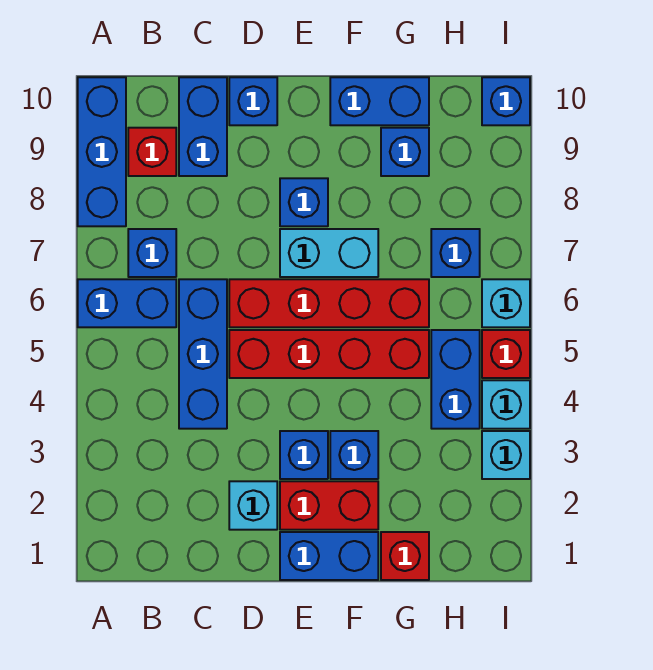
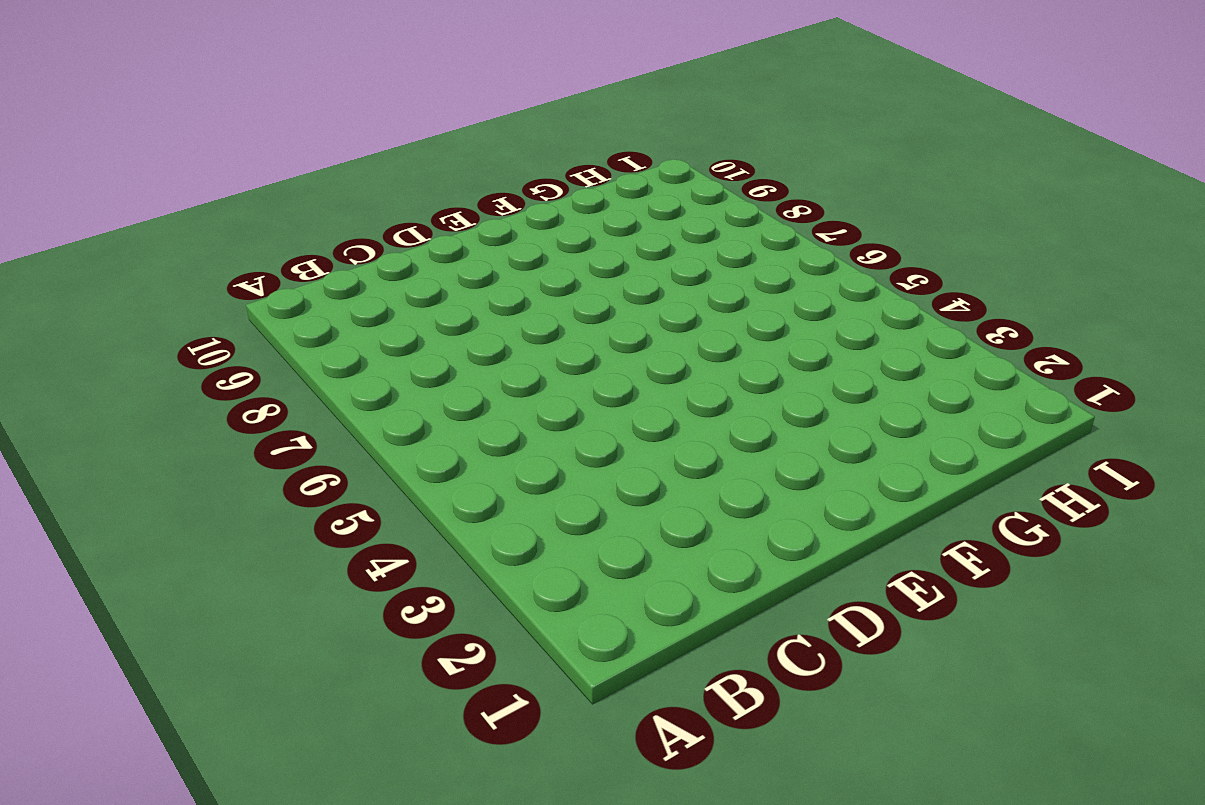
none -> blue 1x2 brick [78,279,176,327]
none -> blue 1x3 brick [78,77,126,226]
none -> blue 1x1 brick [128,229,176,277]

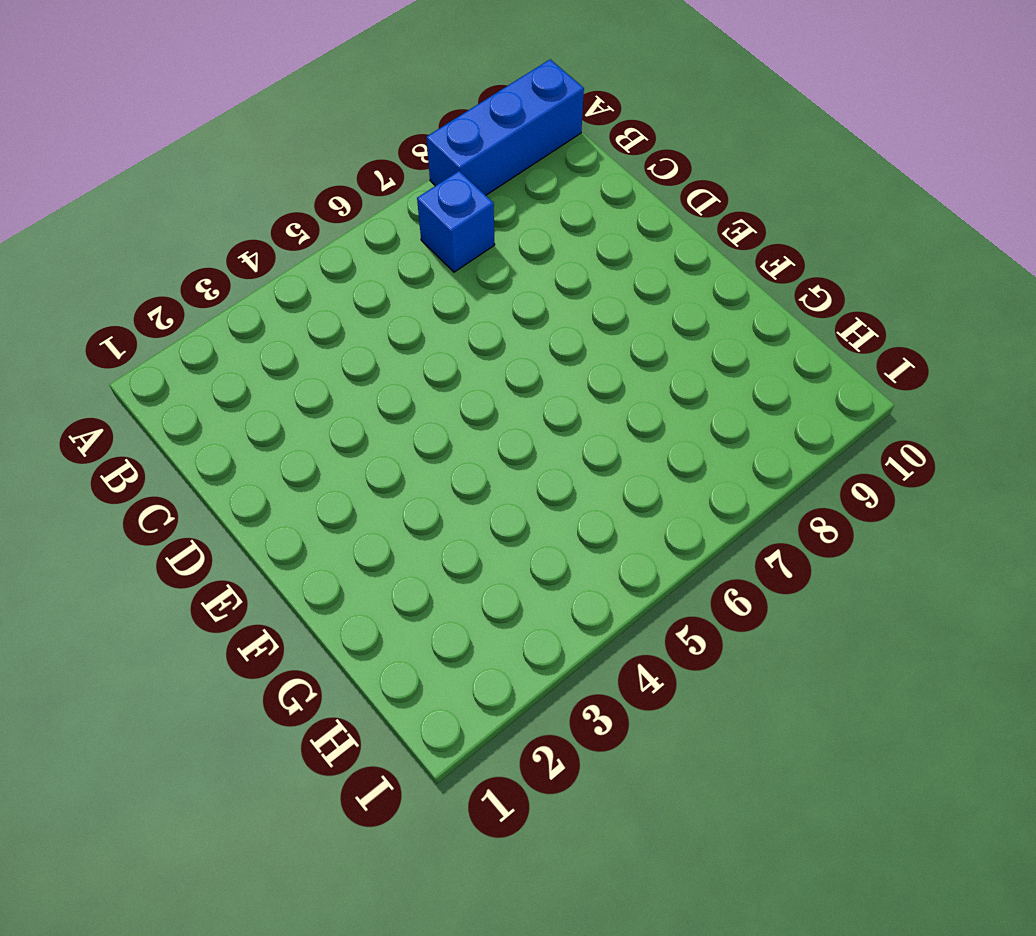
none -> blue 1x2 brick [78,279,176,327]
none -> red 1x1 brick [128,128,176,176]
none -> blue 1x3 brick [179,279,227,429]

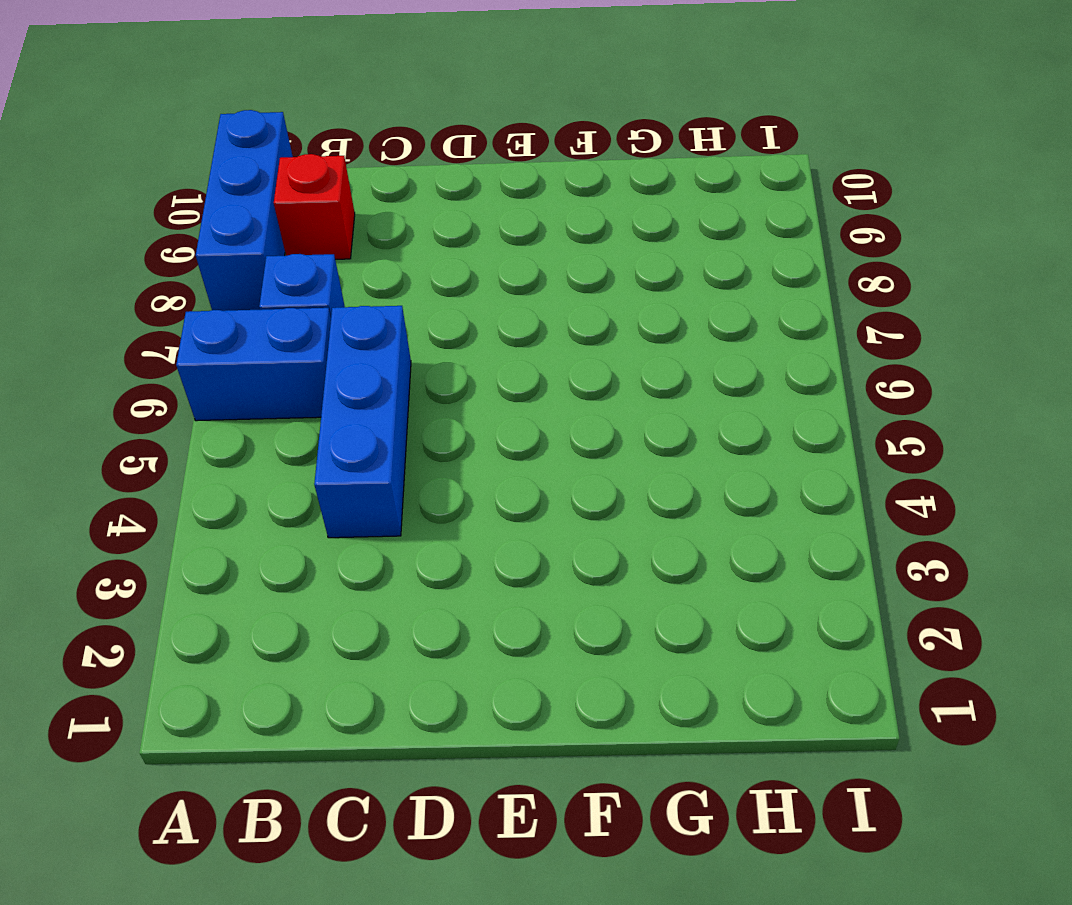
none -> blue 1x2 brick [179,77,227,176]
none -> cyan 1x1 brick [229,481,277,530]
none -> red 1x4 brick [229,330,429,378]

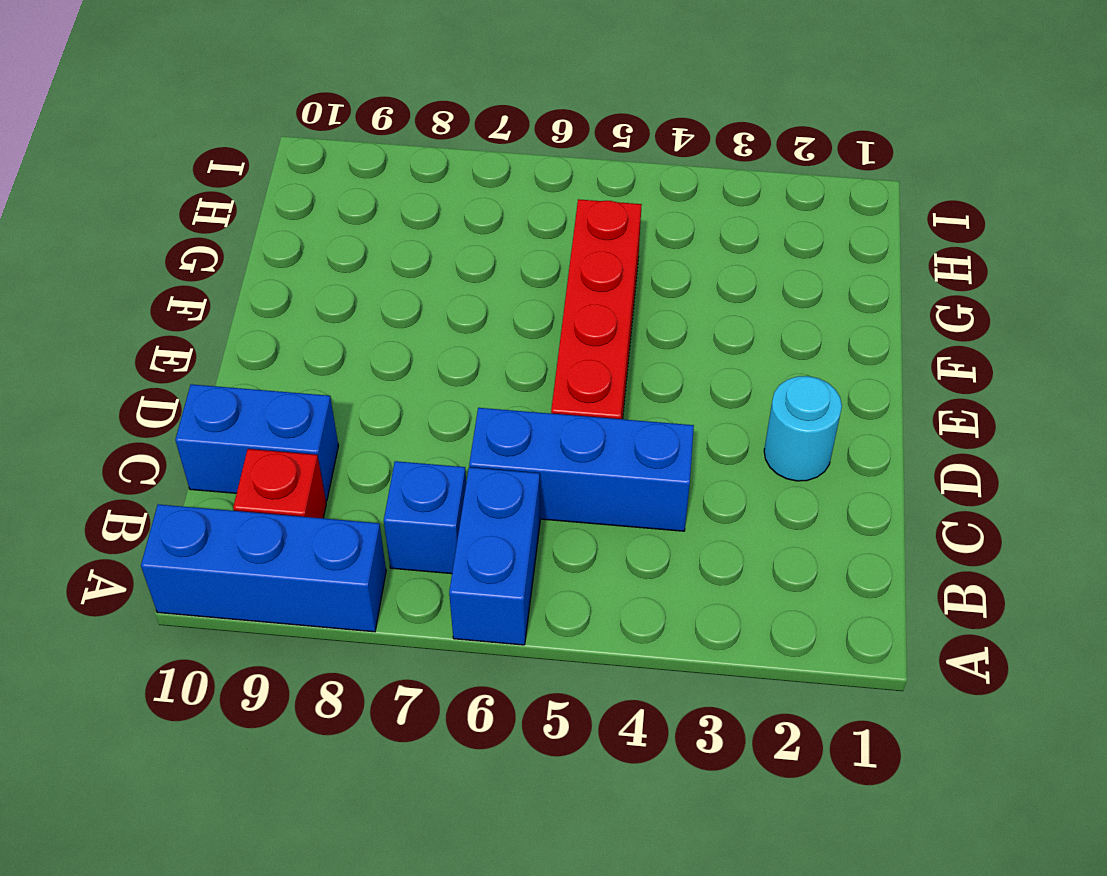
cyan 1x1 round brick [764,376,842,481] -> cyan 1x1 brick [229,481,277,530]
none -> red 1x4 brick [229,279,429,327]
none -> blue 1x1 brick [229,77,277,125]
none -> blue 1x2 brick [280,532,378,580]

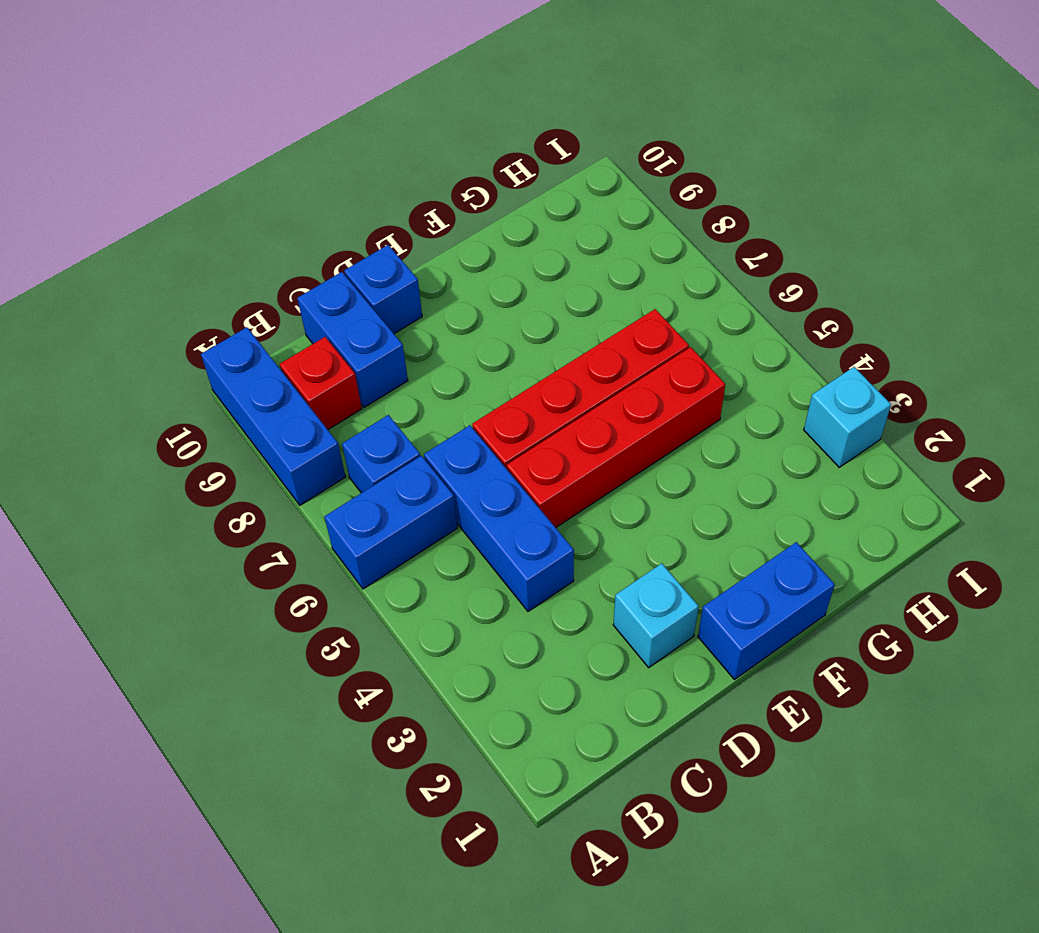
none -> red 1x2 brick [280,481,378,530]
none -> blue 1x1 brick [280,431,328,479]
none -> cyan 1x2 brick [280,229,378,277]

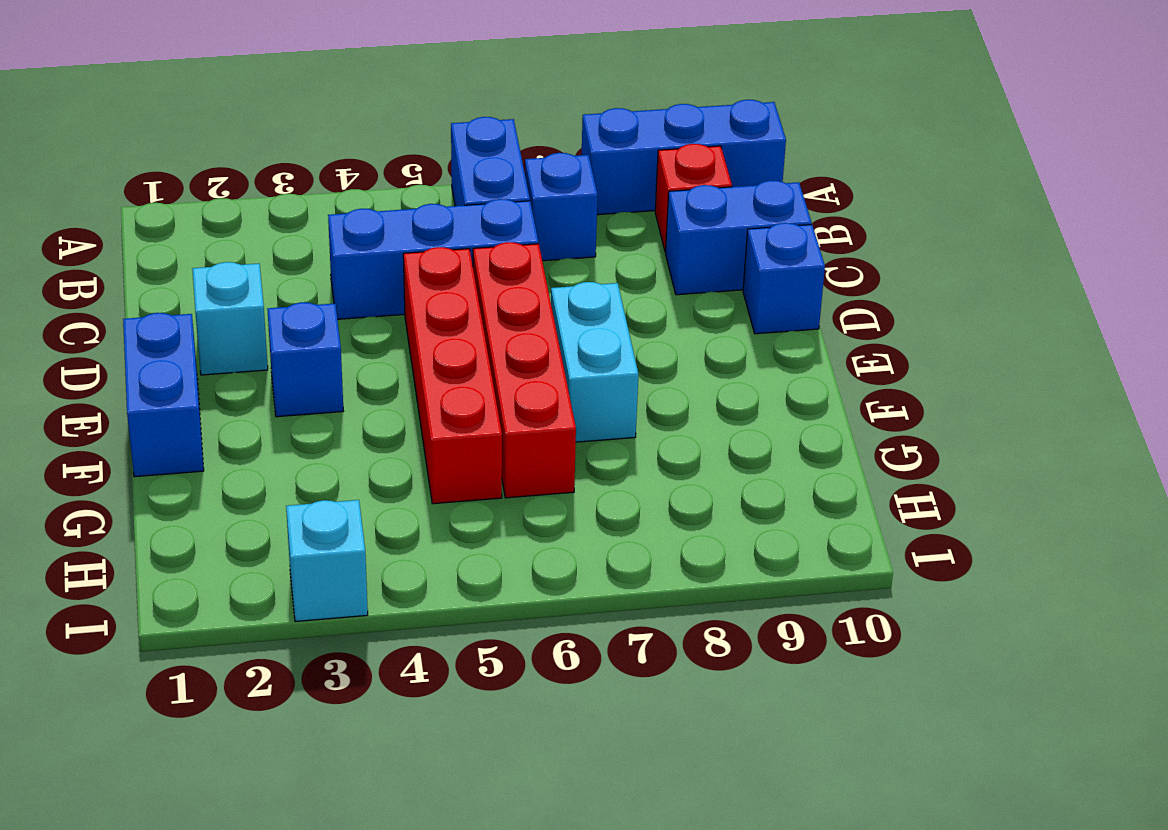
none -> red 1x2 brick [280,481,378,530]
none -> blue 1x1 brick [280,178,328,226]
none -> blue 1x1 brick [330,431,378,479]

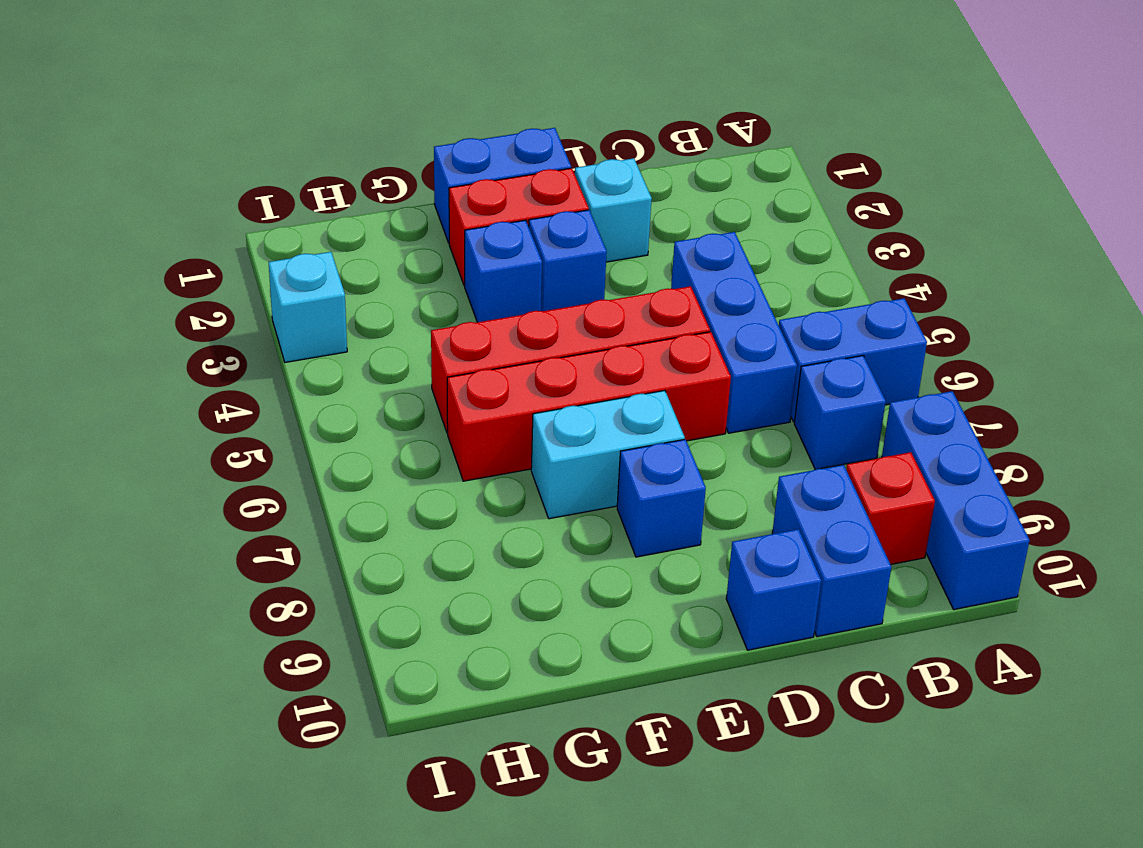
none -> blue 1x2 brick [330,77,429,125]
none -> red 1x1 brick [381,532,429,580]
none -> blue 1x1 brick [381,128,429,176]

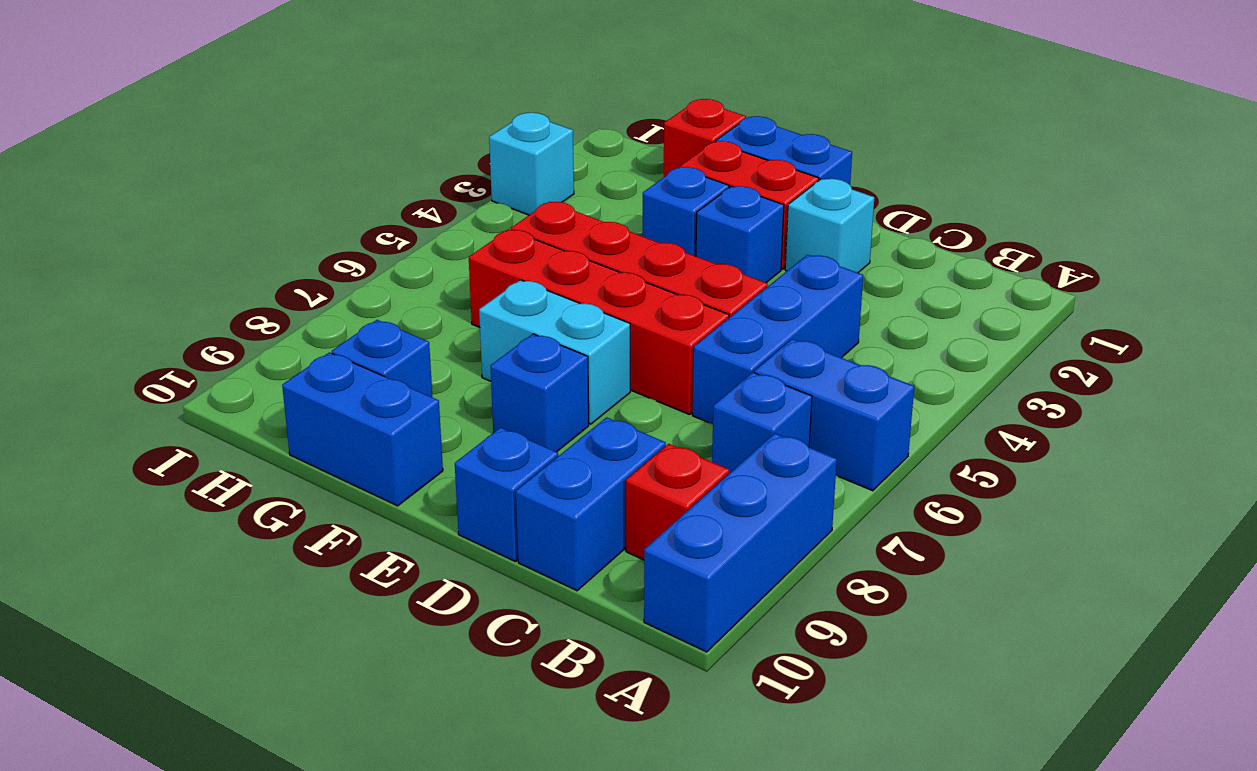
none -> blue 1x2 brick [431,330,480,429]
none -> blue 1x1 brick [431,229,480,277]
none -> cyan 1x1 brick [482,380,530,429]

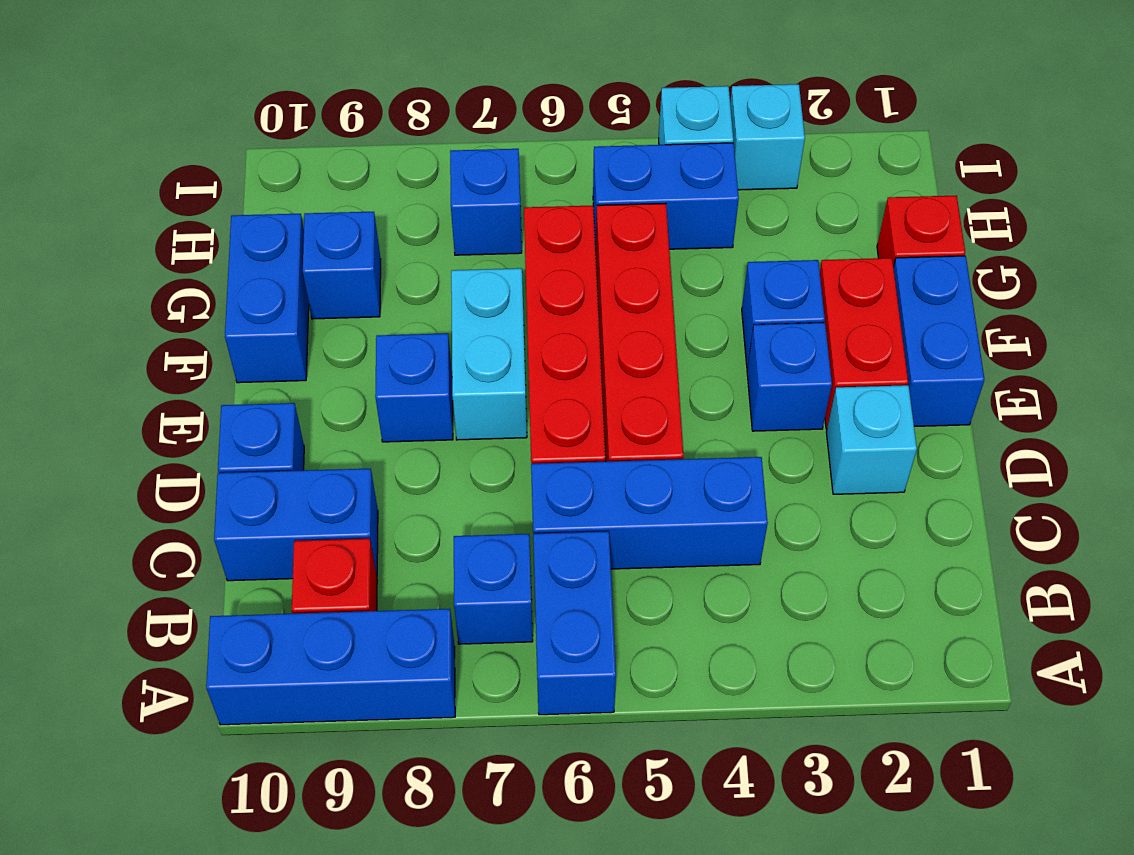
none -> red 1x1 brick [482,330,530,378]
none -> cyan 1x1 brick [482,279,530,327]
none -> blue 1x1 brick [482,77,530,125]

